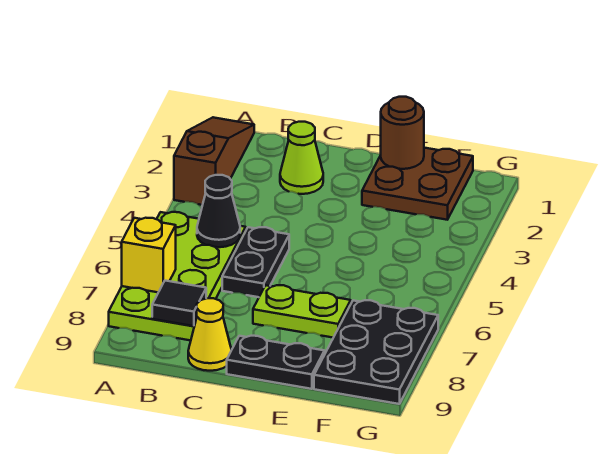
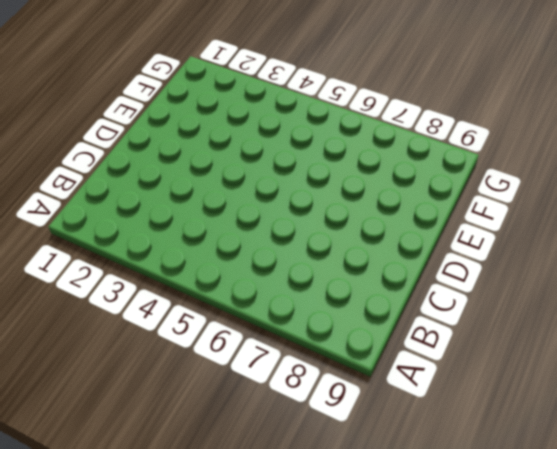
none -> brown 1x3 slope [174,117,254,205]
none -> lime 2x4 plate [109,212,246,340]
none -> lime 1x1 cone [280,122,323,194]

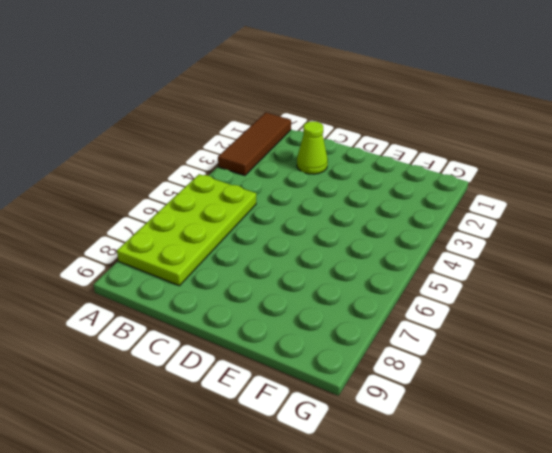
brown 1x3 tile [218,112,291,176] -> brown 1x3 slope [174,117,254,205]
none -> black 1x2 plate [222,227,289,297]
none -> yellow 1x1 cone [188,298,231,371]
none -> lime 1x2 plate [253,285,351,338]

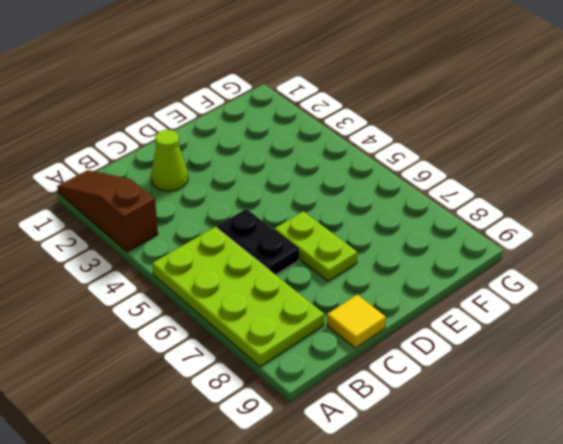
yellow 1x1 tile [327,295,386,348] -> yellow 1x1 cone [188,298,231,371]
lime 1x2 plate [274,211,357,281] -> lime 1x2 plate turned to [253,285,351,338]
none -> black 1x2 plate [227,336,325,389]
none -> brown 2x2 plate [362,148,473,220]
none -> black 2x3 plate [314,300,438,404]

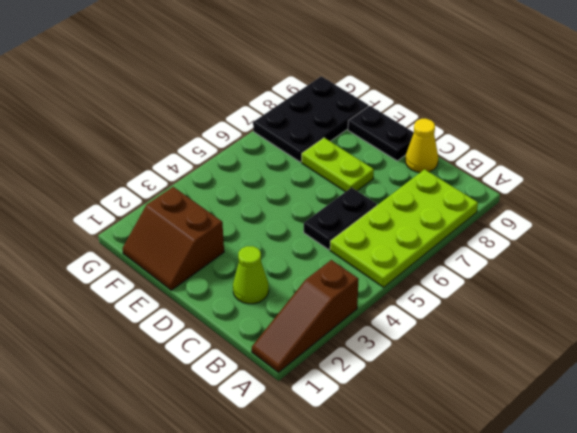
brown 2x2 slope [123,187,224,290] -> brown 2x2 plate [362,148,473,220]
none -> yellow 1x1 brick [122,218,176,292]
none -> black 1x1 cone [197,175,240,247]
none -> black 1x1 tile [152,281,206,326]

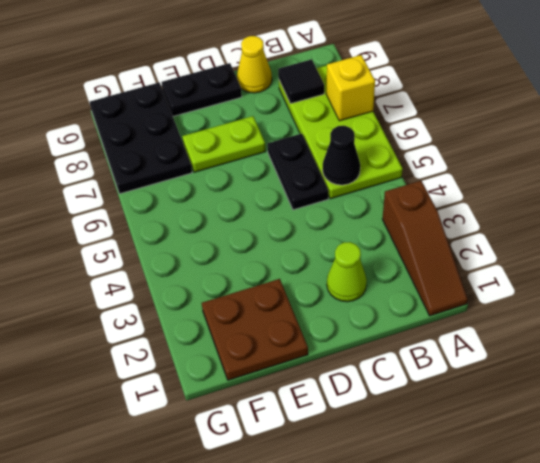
none -> brown 1x1 round brick [381,97,424,169]

